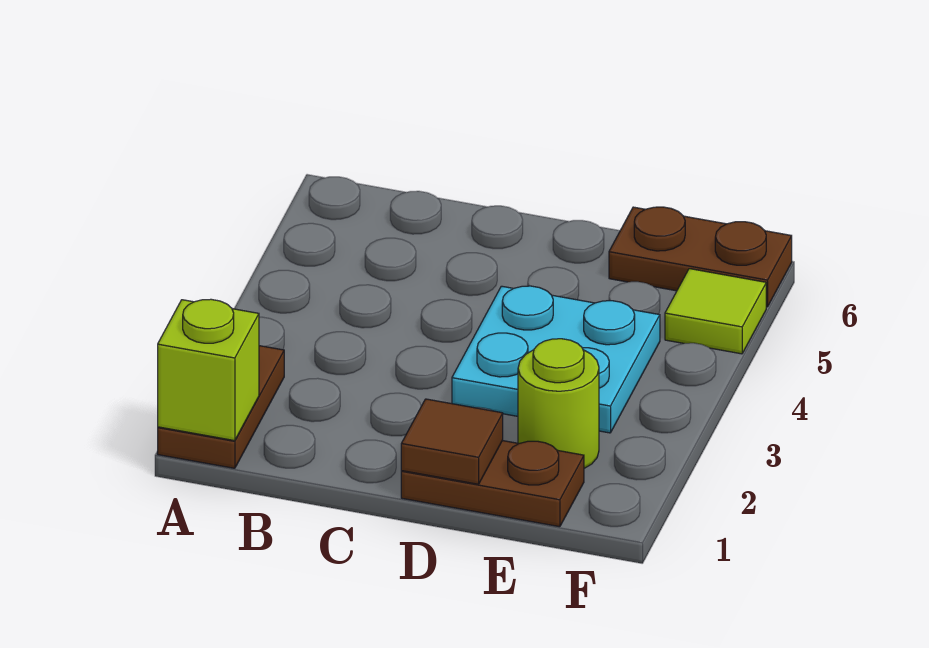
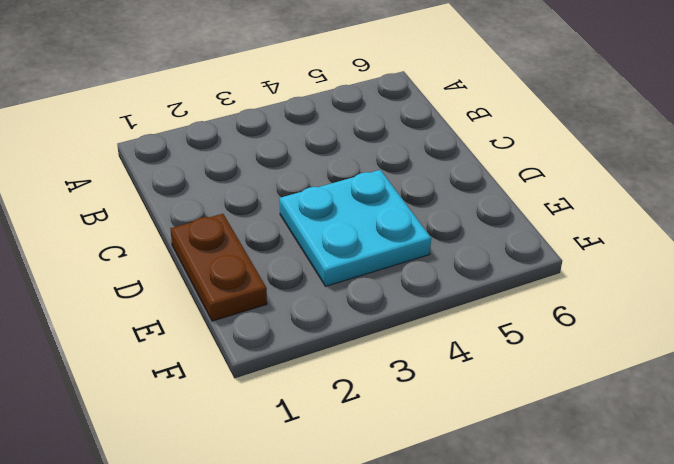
none -> brown 1x2 plate [158,346,284,468]
none -> lime 1x1 round brick [518,339,599,468]

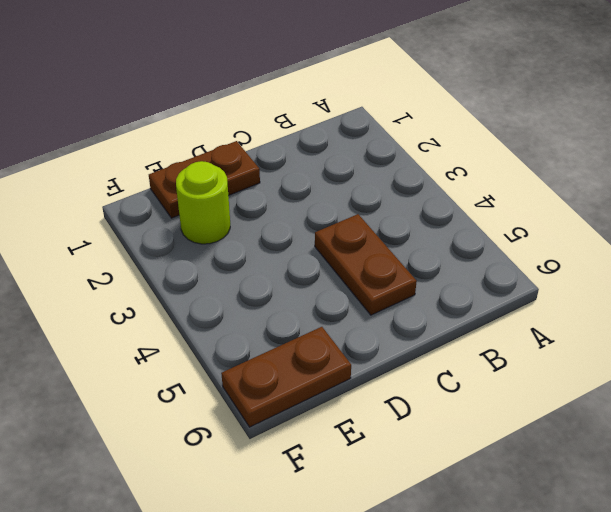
brown 1x2 plate [315,214,417,315] -> brown 1x2 plate moved to [158,346,284,468]
none -> cyan 2x2 plate [452,286,660,433]
none -> lime 1x1 tile [665,269,766,354]

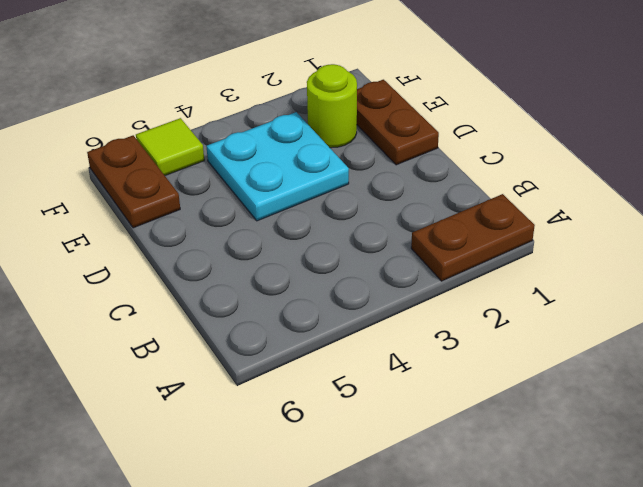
none -> lime 1x1 brick [158,299,259,441]
none -> brown 1x1 tile [401,399,503,484]

